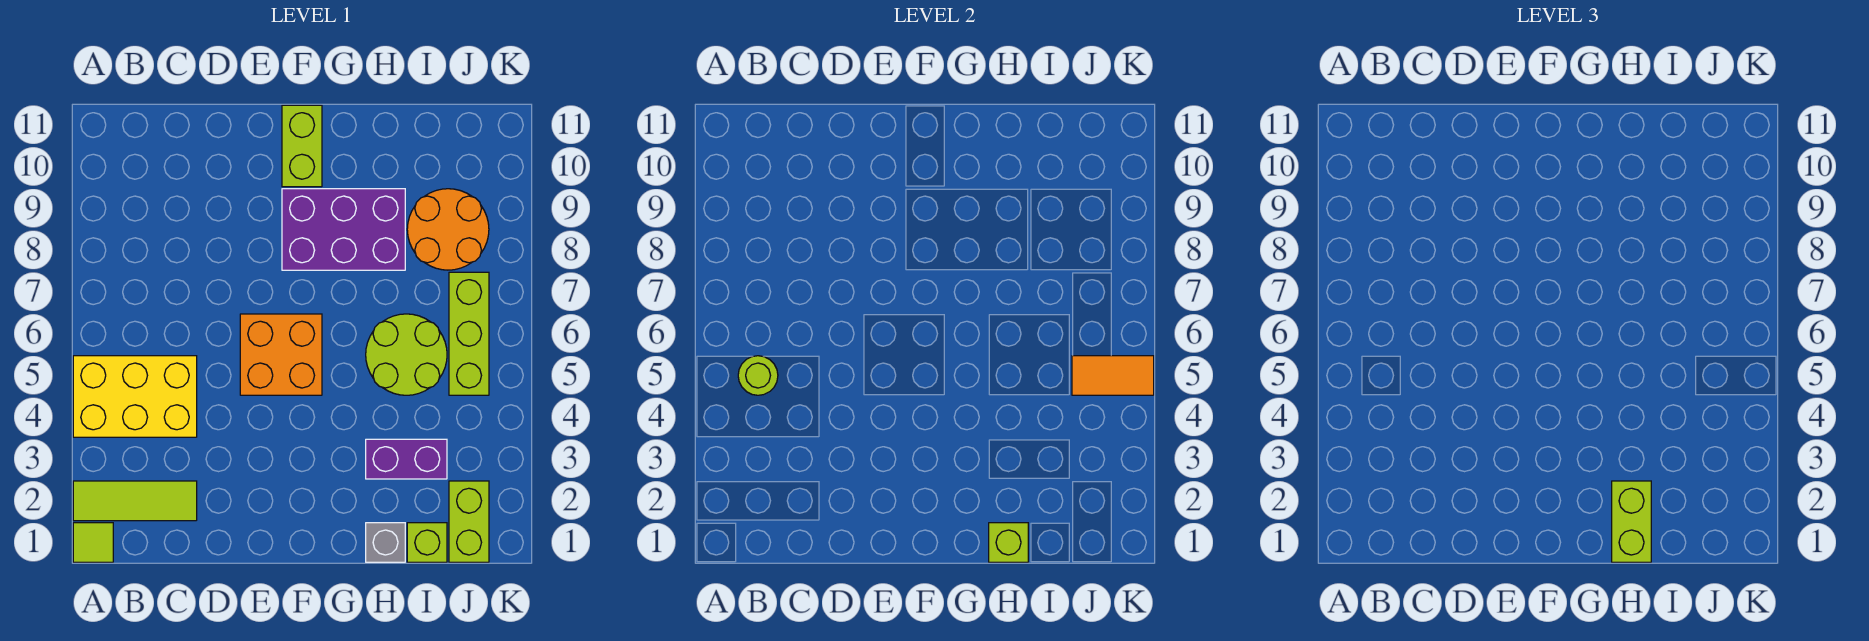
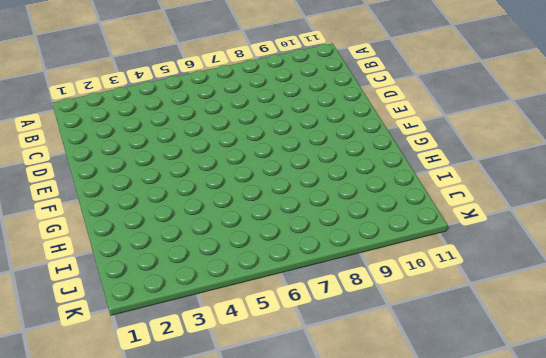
none -> lime 1x1 tile [73,523,113,562]
none -> lime 1x3 tile [73,481,197,521]
none -> yellow 2x3 brick [73,356,197,437]

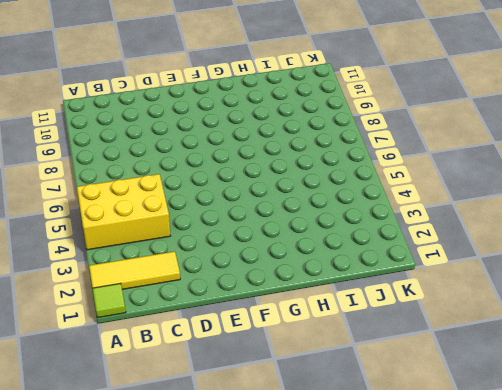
yellow 1x3 tile [89,251,180,289] -> lime 1x3 tile [73,481,197,521]
none -> orange 2x2 brick [240,314,322,395]
none -> purple 2x3 brick [282,189,405,270]
none -> lime 1x2 brick [282,105,322,187]

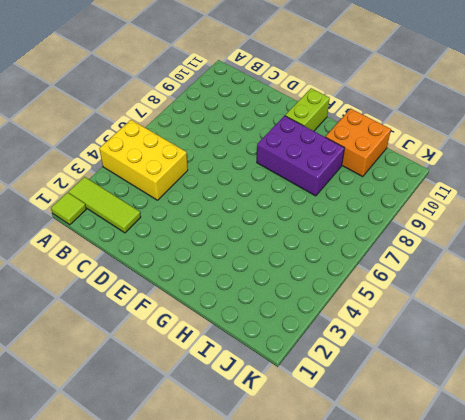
orange 2x2 brick [326,109,391,177] -> orange 2x2 brick moved to [240,314,322,395]
none -> grey 1x1 brick [366,523,405,562]
none -> purple 1x2 brick [366,439,447,479]
none -> lime 2x2 round brick [366,314,447,395]

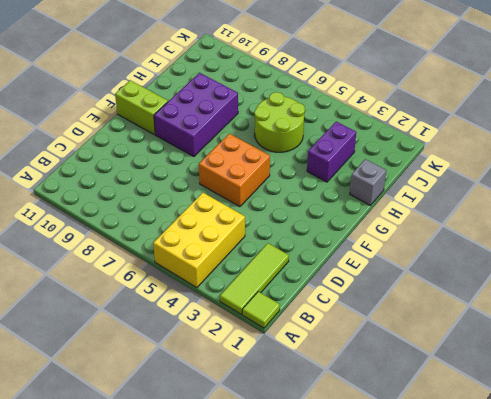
none -> lime 1x1 brick [407,523,447,562]
none -> orange 2x2 round brick [407,189,489,270]
none -> lime 1x2 brick [449,481,489,562]

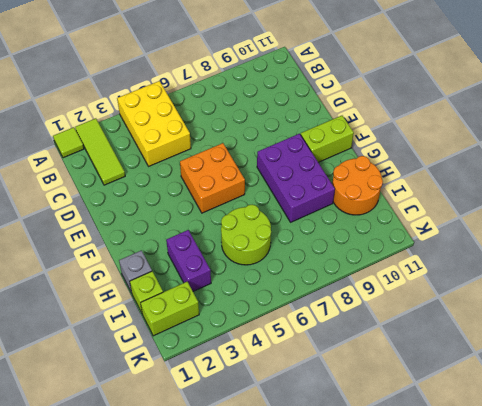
orange 2x2 round brick [332,156,383,215] -> orange 2x2 round brick moved to [407,189,489,270]
none -> lime 1x3 brick [449,272,489,395]
none -> lime 1x1 round brick [738,356,778,395]
none -> lime 1x1 brick [989,523,1028,562]

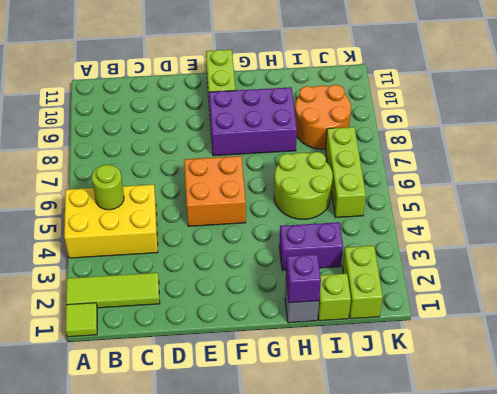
purple 1x1 brick [286,254,321,303] -> lime 1x1 brick [989,523,1028,562]
none -> orange 1x2 tile [1072,356,1154,395]
none -> lime 1x2 brick [1612,481,1651,562]

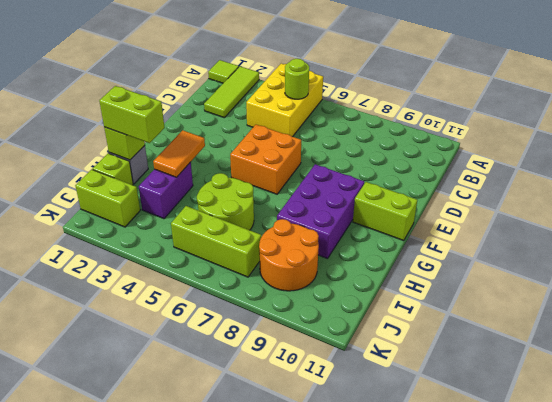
orange 1x2 tile [153,130,205,177] -> orange 1x2 tile moved to [1072,356,1154,395]

